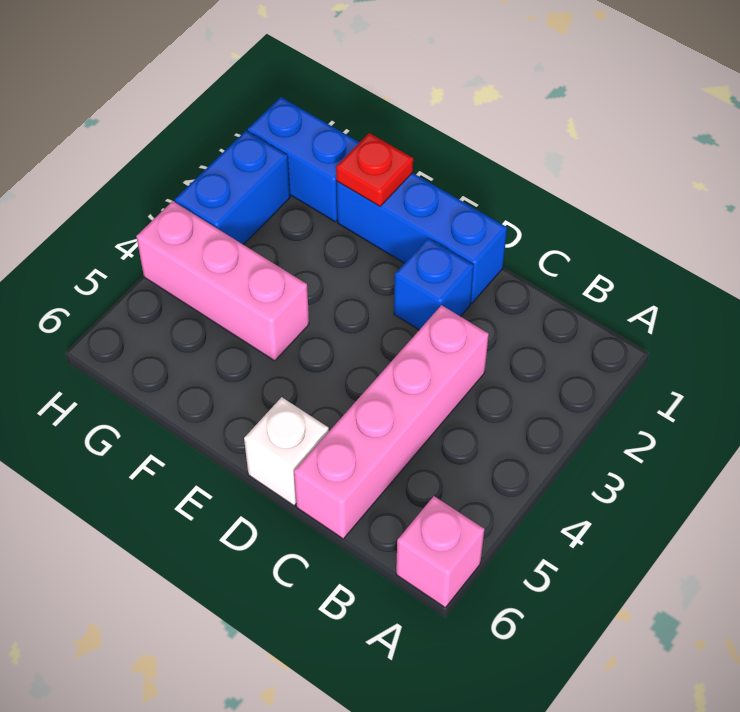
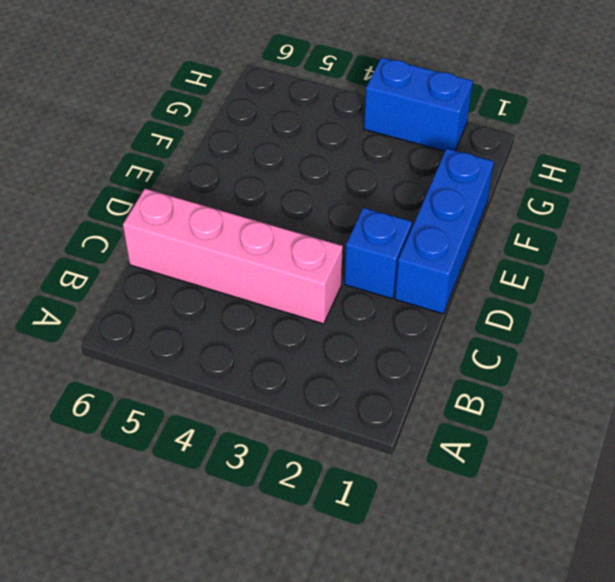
none -> pink 1x1 brick [396,496,484,607]
none -> white 1x1 brick [244,397,329,506]

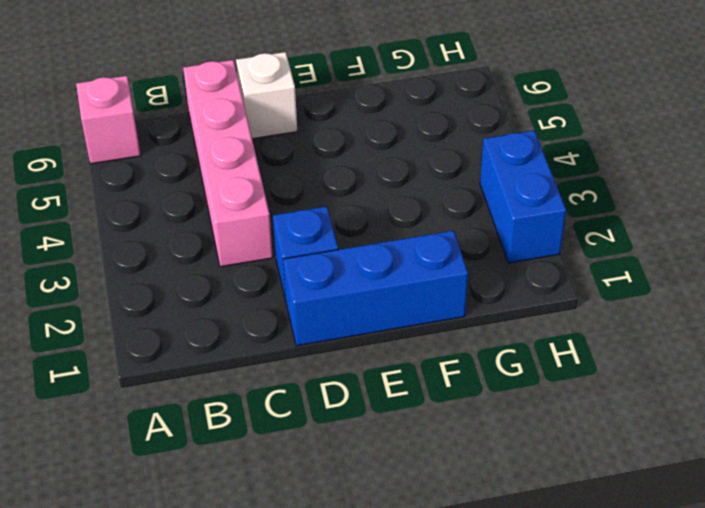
none -> pink 1x3 brick [136,201,309,361]
none -> blue 1x2 brick [248,97,360,222]

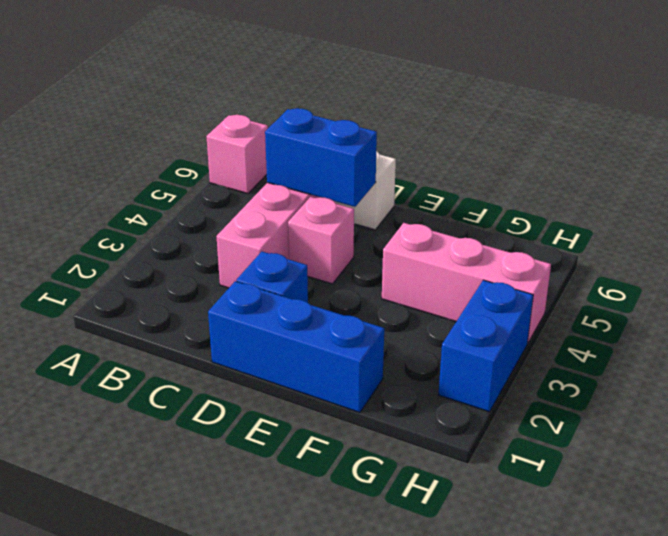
blue 1x2 brick [265,108,377,207] -> blue 1x2 brick moved to [248,97,360,222]
pink 1x1 brick [288,197,354,284] -> none
none -> red 1x1 plate [336,133,413,206]

